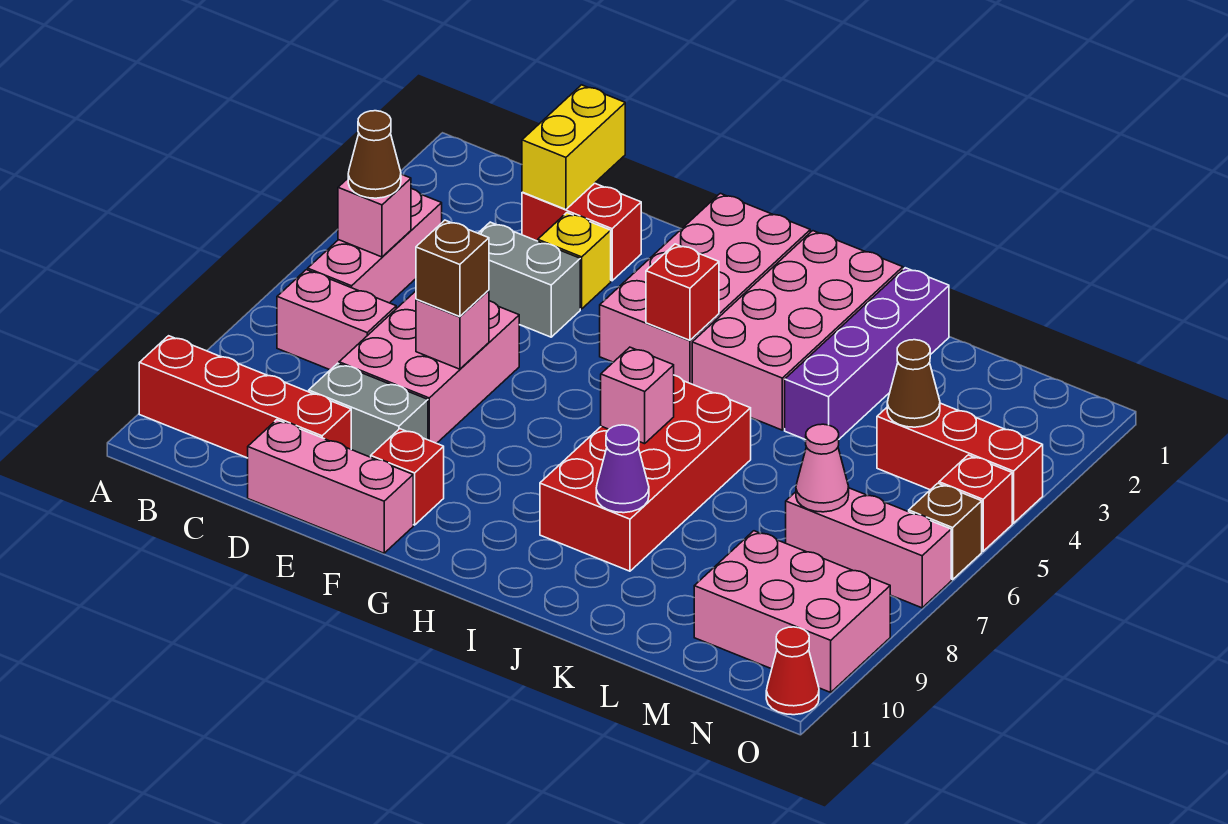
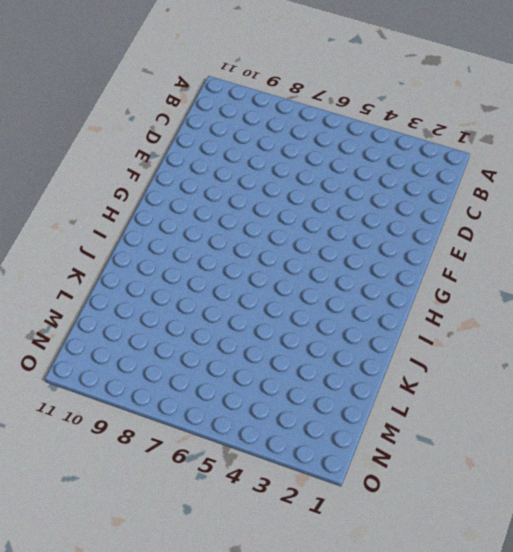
none -> red 1x4 brick [139,336,351,458]
none -> pink 1x3 brick [308,189,442,303]
none -> pink 1x2 brick [277,270,396,370]
none -> red 1x2 brick [522,183,641,281]

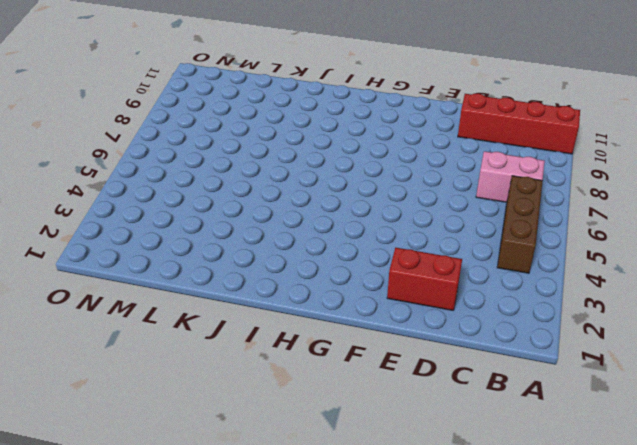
brown 1x3 brick [497,176,543,273] -> pink 1x3 brick [308,189,442,303]
none -> grey 1x2 brick [478,222,580,337]
none -> pink 2x3 brick [339,291,519,443]
none -> grey 1x2 brick [309,363,428,457]
none -> pink 1x3 brick [248,420,413,553]

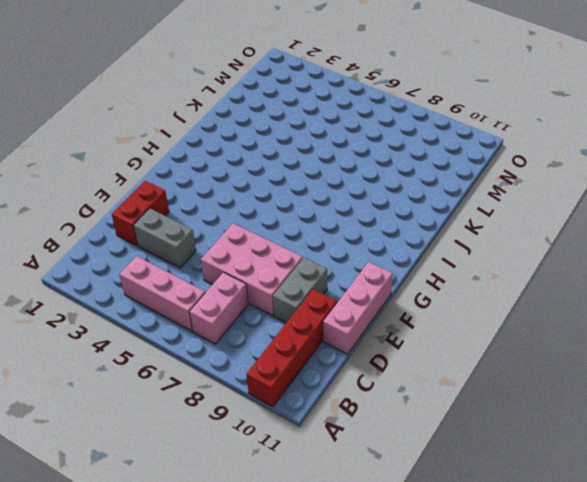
grey 1x2 brick [133,208,196,268] -> grey 1x2 brick turned to [478,222,580,337]
none -> yellow 1x1 brick [538,213,611,309]
none -> red 1x1 brick [371,429,444,525]
none -> pink 2x4 brick [600,193,810,384]
none -> pink 2x4 brick [692,231,903,430]

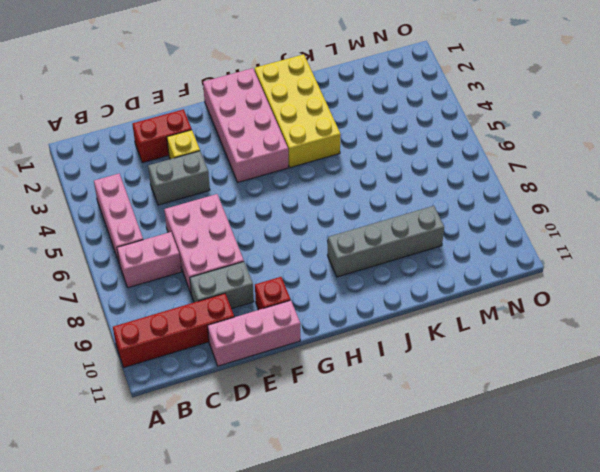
yellow 2x4 brick [254,54,341,168] -> pink 2x4 brick [692,231,903,430]
grey 1x4 brick [327,206,444,277] -> red 2x4 brick [540,375,751,571]
none -> purple 1x4 brick [785,268,949,440]
none -> red 1x3 brick [877,403,1043,523]
none -> pink 1x3 brick [786,488,951,608]
none -> pink 2x3 brick [694,531,890,692]

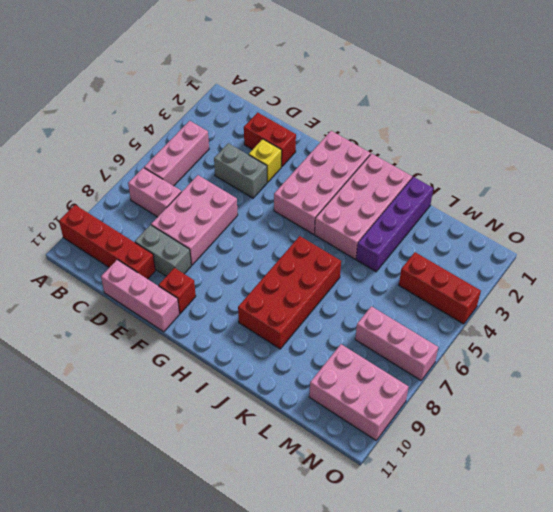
none -> red 1x1 brick [939,455,1012,551]
none -> brown 1x1 brick [909,483,982,580]
none -> red 1x1 cone [766,627,819,715]
none -> pink 1x1 brick [338,174,411,257]

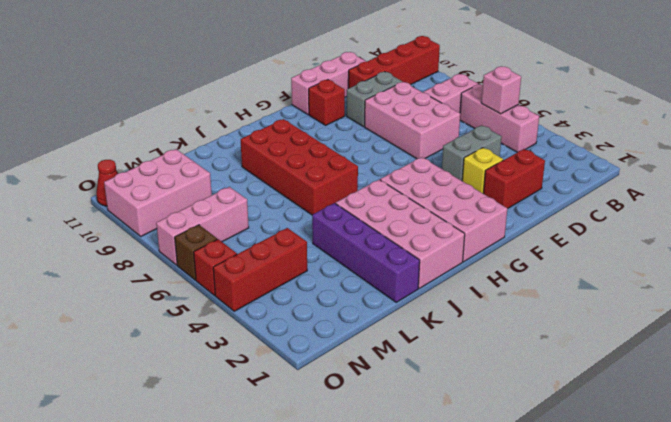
none -> yellow 1x2 brick [522,85,625,210]
none -> pink 1x1 brick [416,290,489,369]
none -> red 1x1 brick [646,244,719,340]
none -> pink 1x1 brick [601,347,674,444]

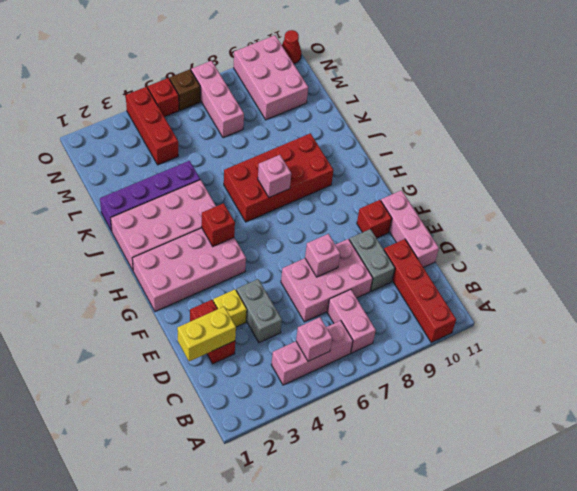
none -> purple 1x1 cone [596,425,649,513]
none -> brown 1x1 cone [887,340,940,427]
none -> pink 1x1 cone [796,424,849,512]
none -> brown 1x1 cone [348,111,401,198]

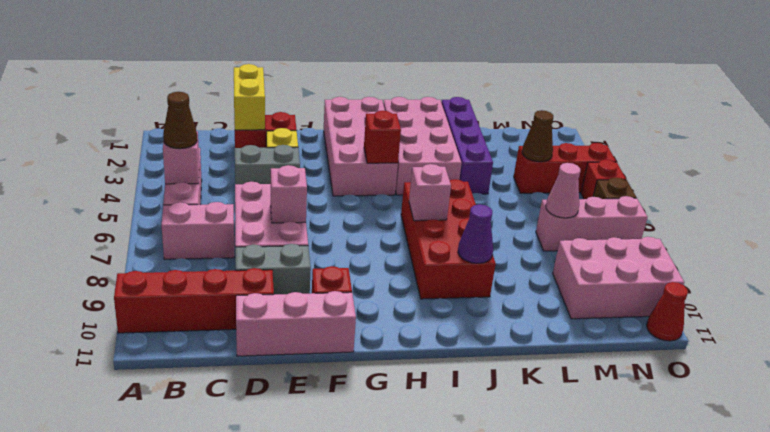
none -> brown 1x1 brick [416,220,489,317]

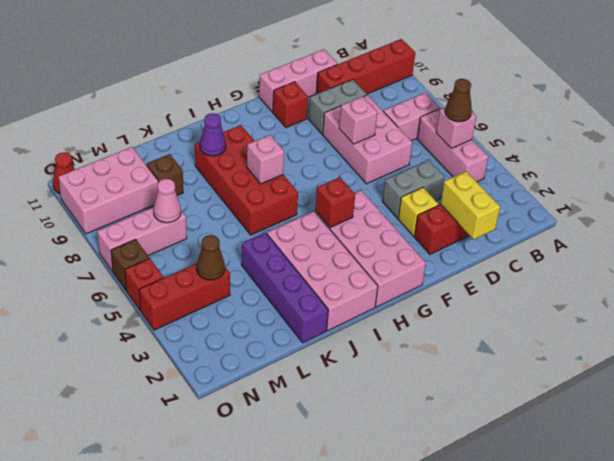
brown 1x1 brick [147,154,183,195] -> brown 1x1 brick moved to [416,220,489,317]

